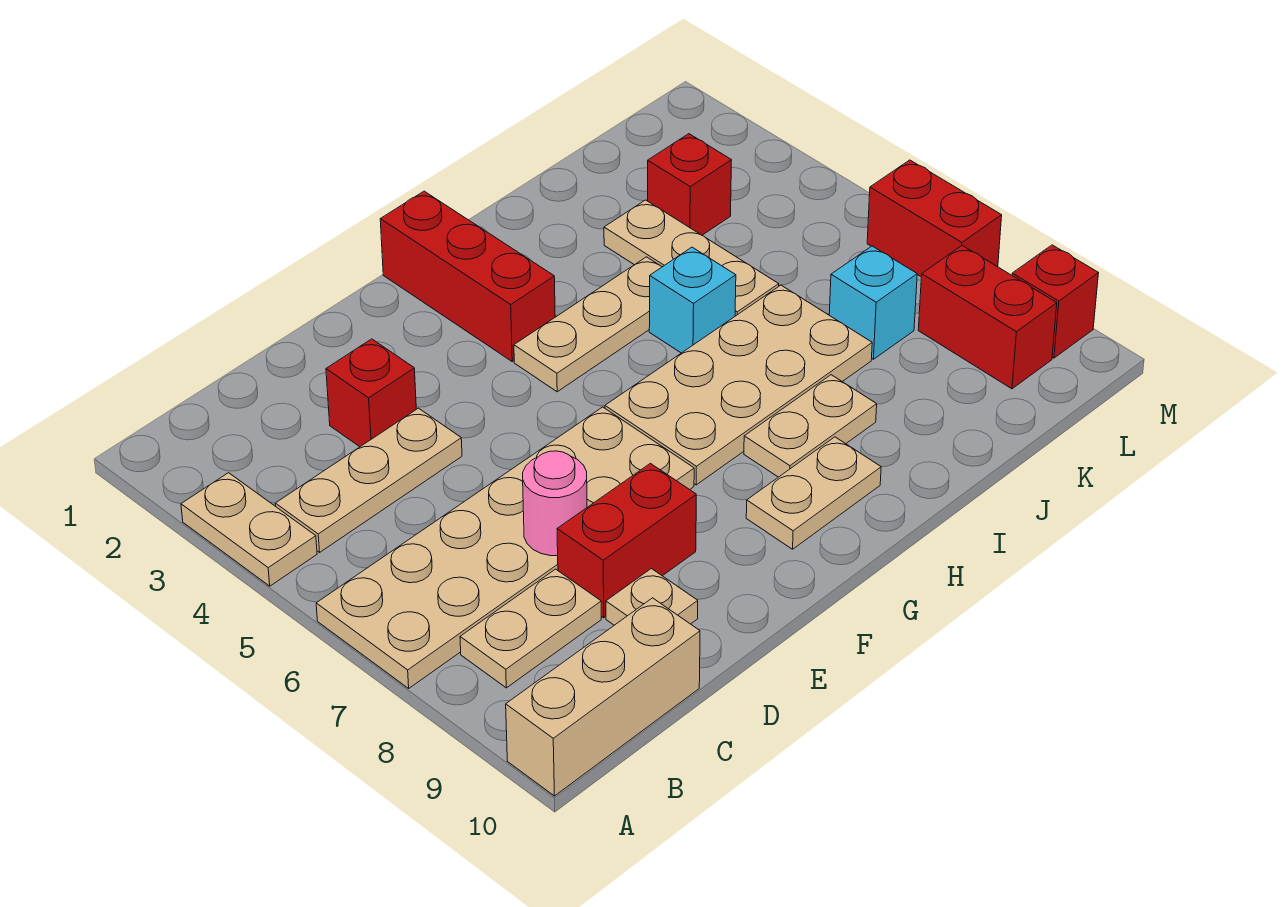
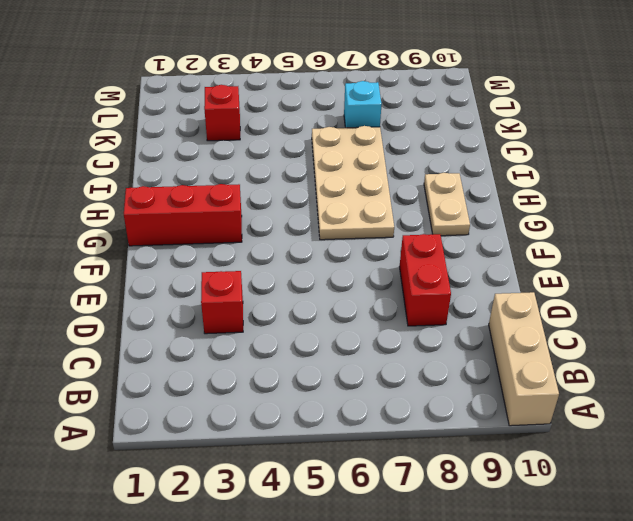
none -> tan 1x2 plate [181,473,317,586]
none -> tan 2x6 plate [316,407,694,688]
none -> tan 1x3 plate [275,408,462,552]

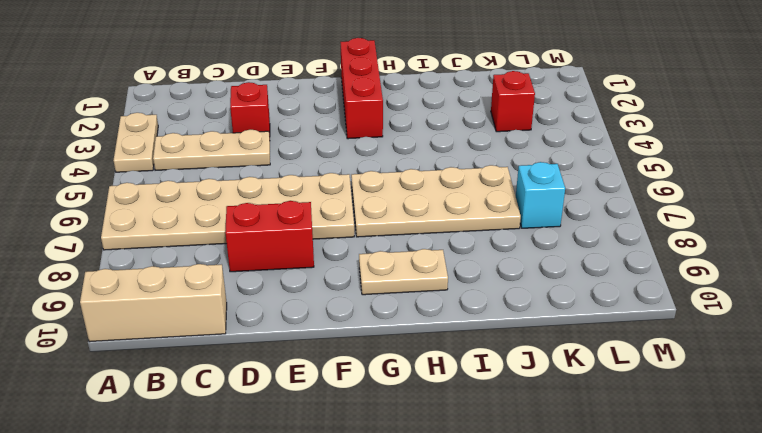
none -> tan 1x2 plate [460,569,601,688]
none -> tan 1x1 plate [606,569,698,625]
none -> tan 1x3 plate [514,257,661,392]

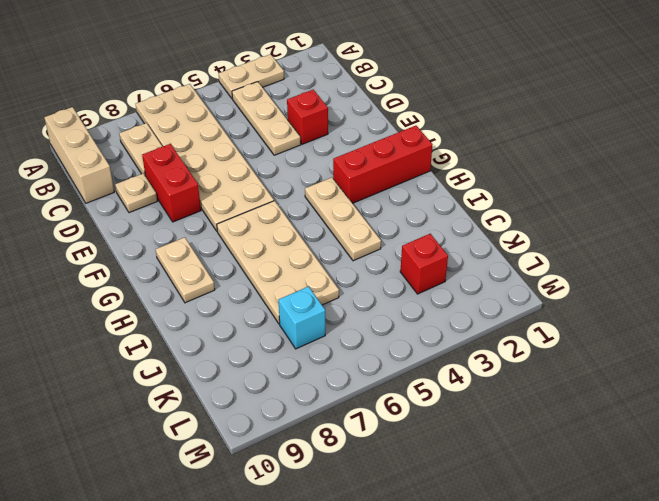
none -> tan 1x2 plate [744,375,877,477]
none -> cyan 1x1 brick [649,247,736,353]
none -> tan 1x3 plate [604,200,779,316]

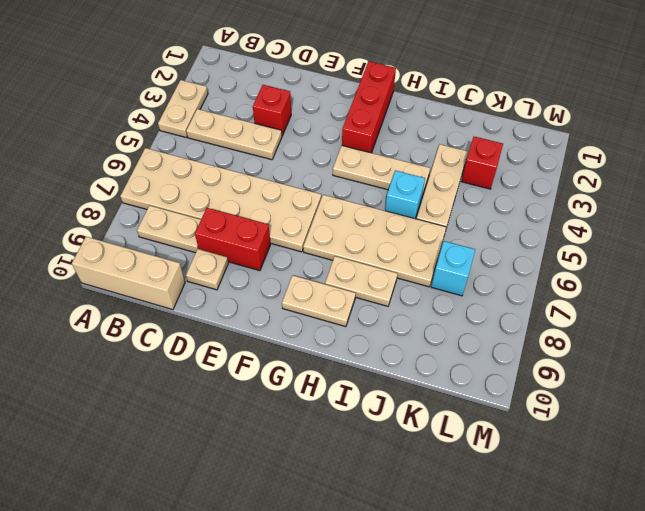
none -> red 1x2 brick [918,246,1057,389]
none -> red 1x2 brick [867,160,1002,276]
none -> red 1x1 brick [1012,245,1098,358]

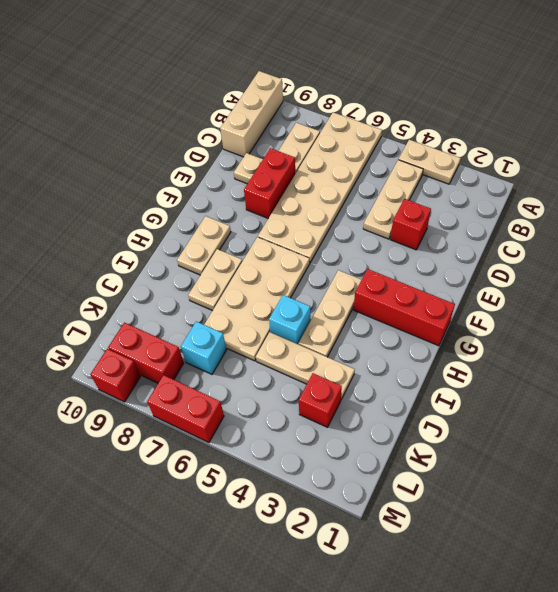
none -> pink 1x1 round brick [523,451,587,556]

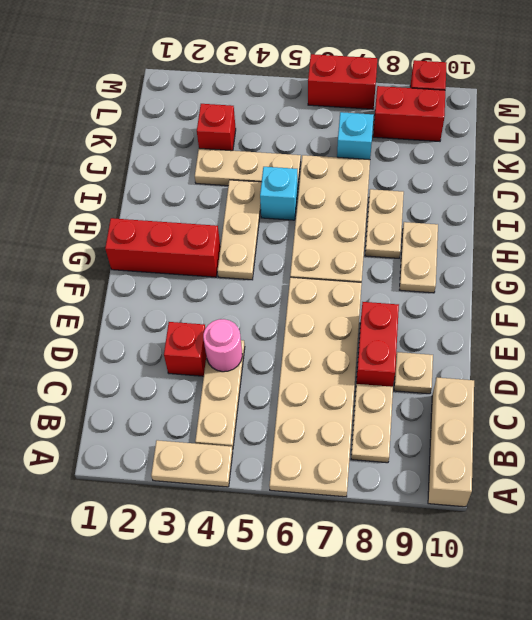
pink 1x1 round brick [203,319,242,372] -> pink 1x1 round brick moved to [523,451,587,556]

